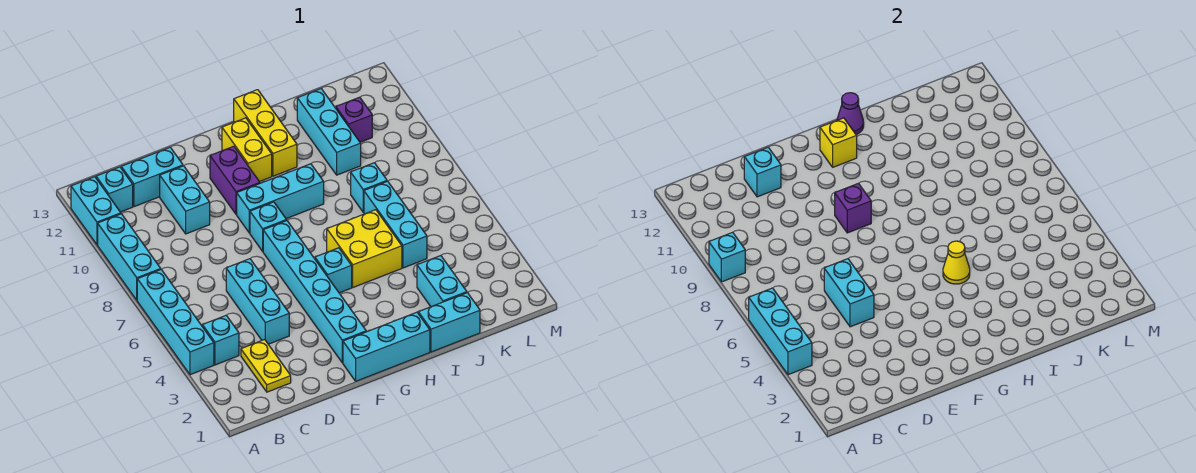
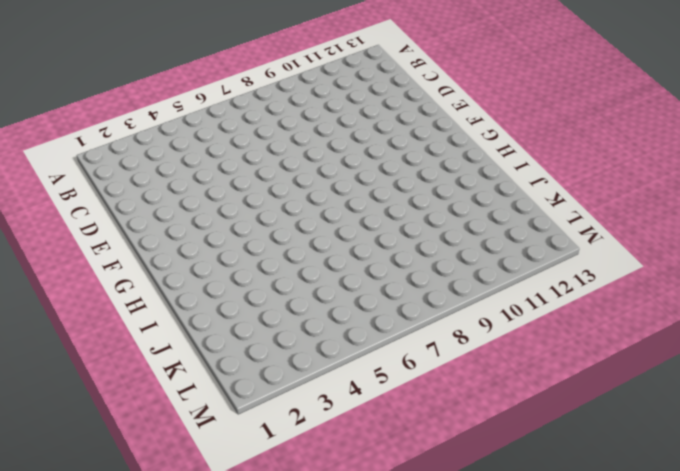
none -> cyan 1x4 brick [137,270,214,375]
none -> cyan 1x3 brick [98,214,161,300]
none -> cyan 1x2 brick [71,177,121,245]
none -> cyan 1x1 brick [202,315,239,365]

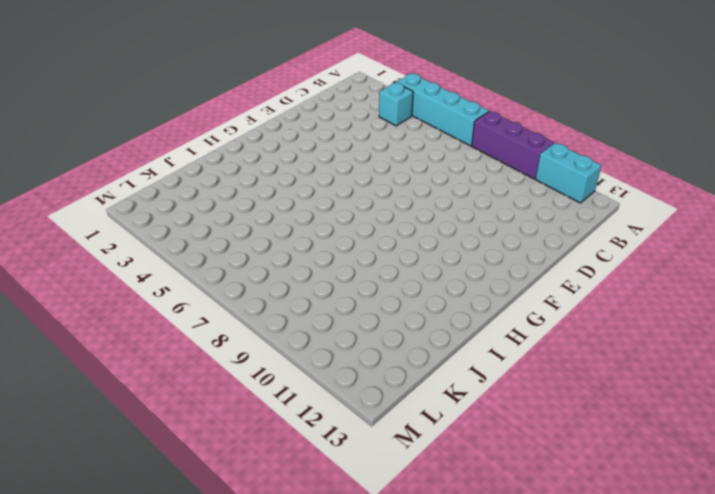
purple 1x3 brick [472,111,554,179] -> cyan 1x3 brick [98,214,161,300]
none -> cyan 1x1 brick [96,167,133,212]
none -> yellow 1x2 plate [241,340,291,392]
none -> cyan 1x2 brick [121,147,183,207]
none -> cyan 1x3 brick [226,259,289,344]

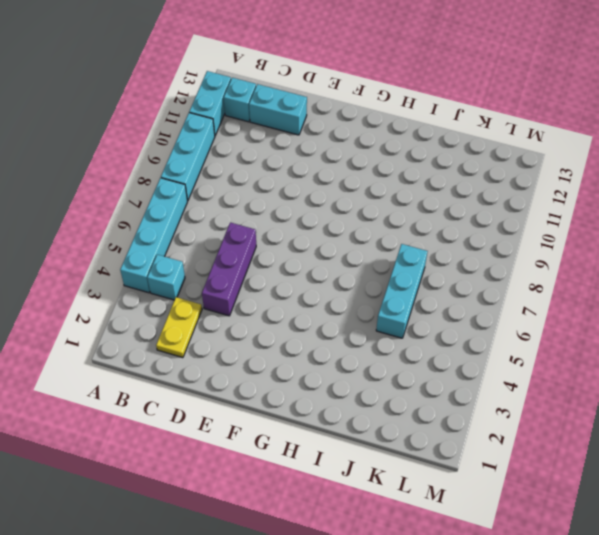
purple 1x3 brick [202,222,256,316] -> cyan 1x3 brick [226,259,289,344]
none -> cyan 1x2 brick [160,166,210,234]
none -> cyan 1x3 brick [343,312,430,381]
none -> cyan 1x6 brick [263,221,366,363]
none -> cyan 1x1 brick [250,202,287,251]

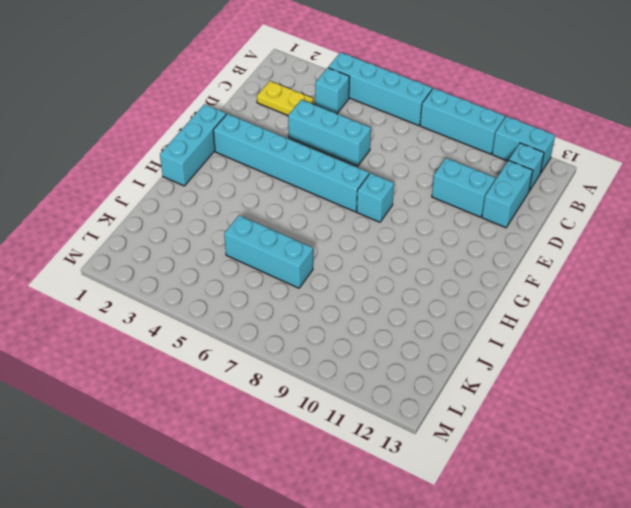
none -> cyan 1x3 brick [237,164,324,233]
none -> purple 1x2 brick [210,146,260,214]
none -> cyan 1x1 brick [315,248,352,293]
none -> yellow 1x2 brick [222,118,272,182]

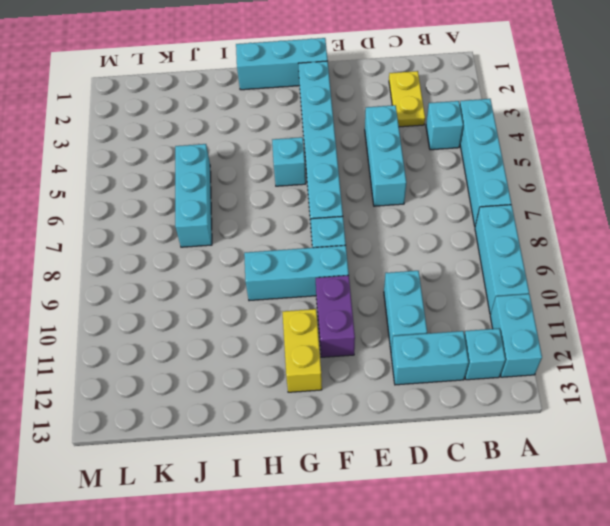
none -> yellow 2x2 brick [327,210,402,287]
none -> yellow 1x3 brick [234,90,297,176]
none -> cyan 1x2 brick [418,293,480,352]
none -> cyan 1x2 brick [417,256,467,307]

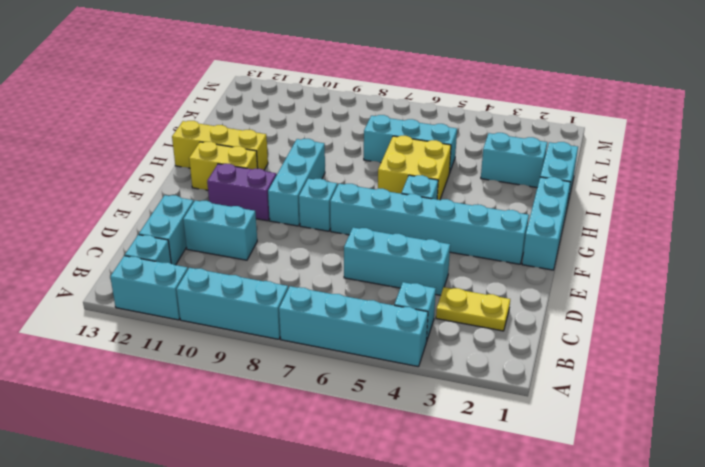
none -> cyan 1x1 brick [351,163,387,212]
none -> cyan 1x3 brick [297,89,361,175]
none -> purple 1x1 brick [336,97,372,142]
none -> cyan 1x3 brick [749,288,812,375]

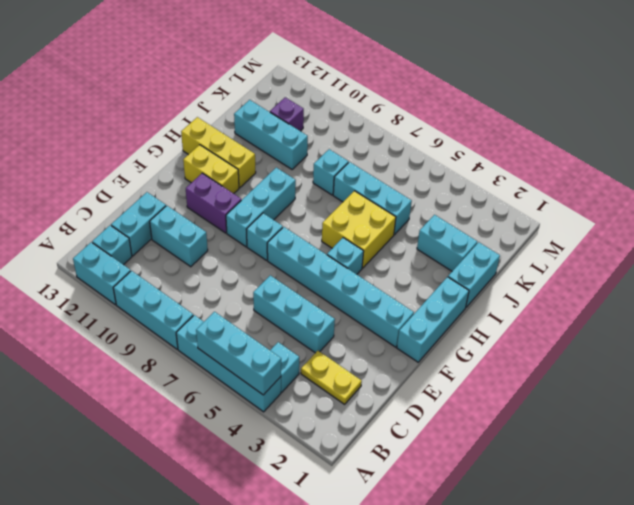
none -> cyan 1x1 brick [709,232,745,282]
none -> cyan 1x2 brick [824,259,874,327]
none -> cyan 1x1 brick [744,147,781,197]
none -> purple 1x1 brick [835,183,871,233]

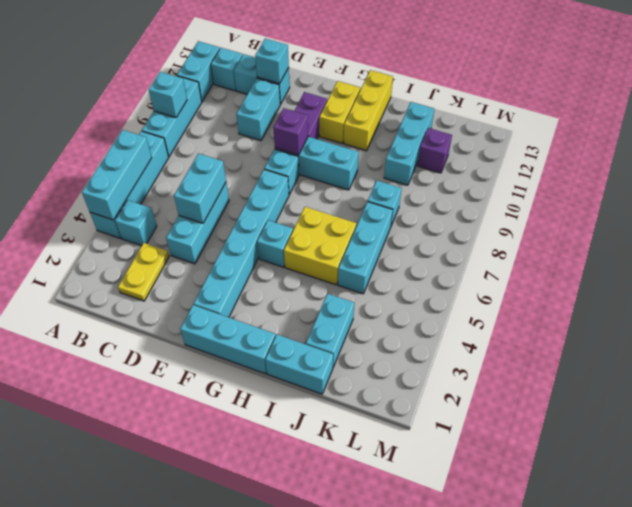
none -> yellow 1x1 brick [820,118,857,167]
none -> yellow 1x1 cone [943,241,970,284]
none -> purple 1x1 cone [837,93,864,135]

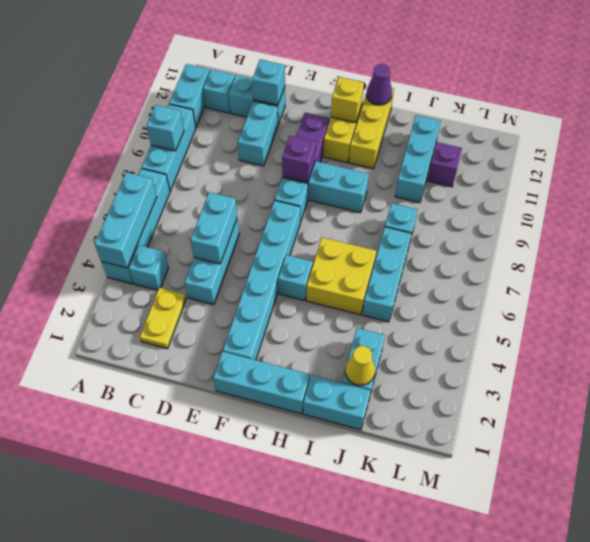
yellow 1x1 cone [345,346,375,385] -> yellow 1x1 cone moved to [943,241,970,284]

